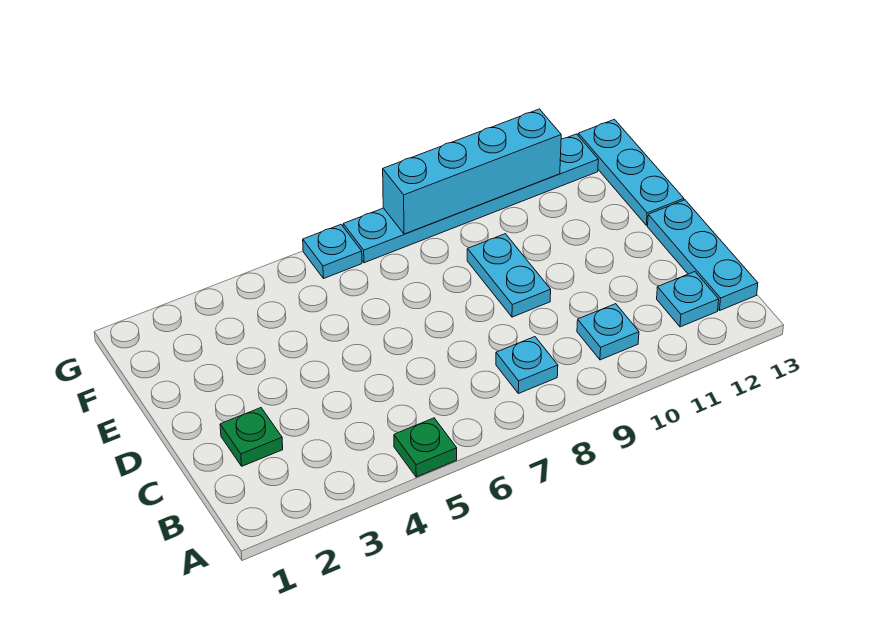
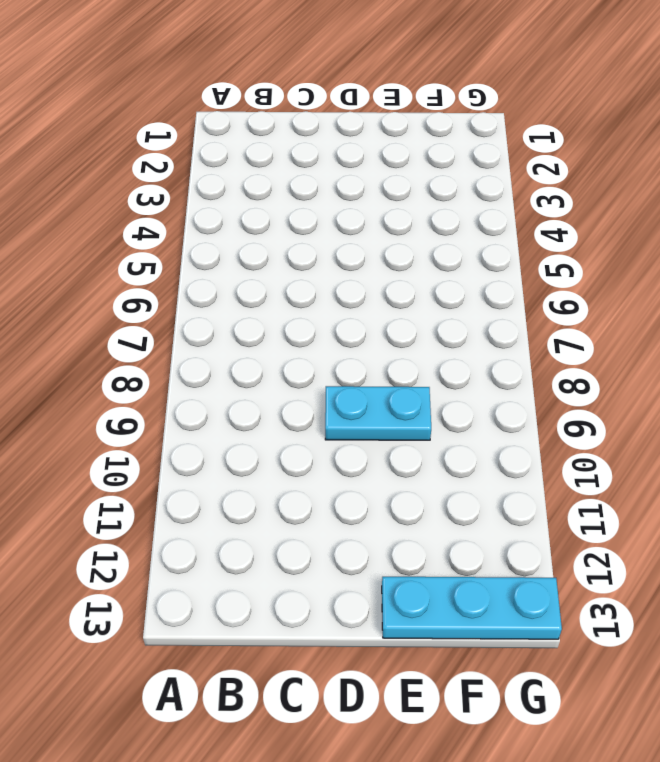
none -> green 1x1 plate [394,418,457,477]
none -> cyan 1x1 plate [496,337,558,394]

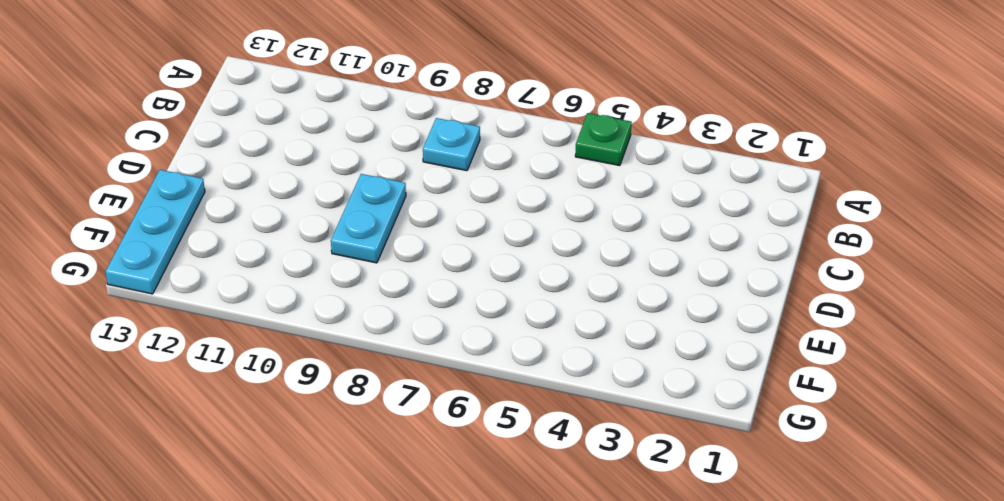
none -> cyan 1x1 plate [577,304,639,360]
none -> cyan 1x1 plate [657,272,719,327]

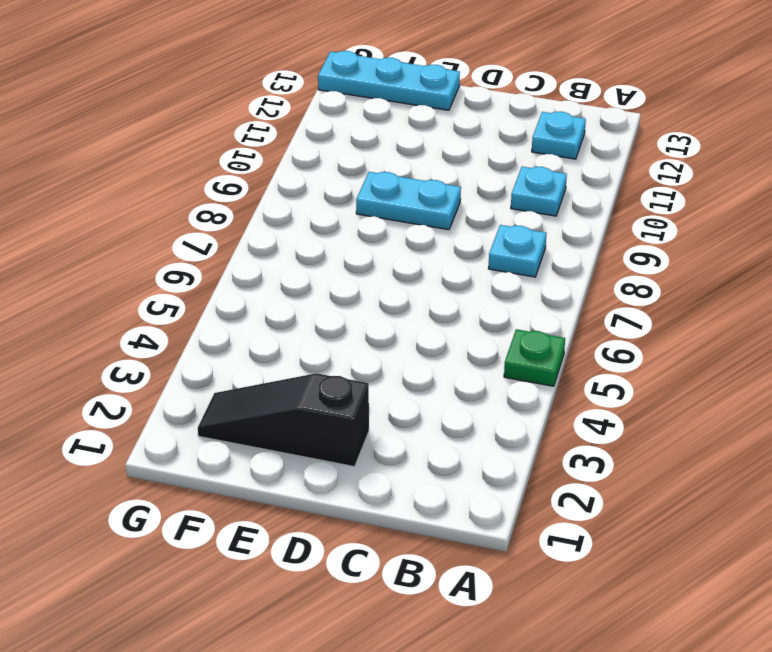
black 1x3 slope [198,373,369,467] -> none
none -> cyan 1x3 plate [648,200,758,310]
none -> green 1x1 plate [220,408,283,466]

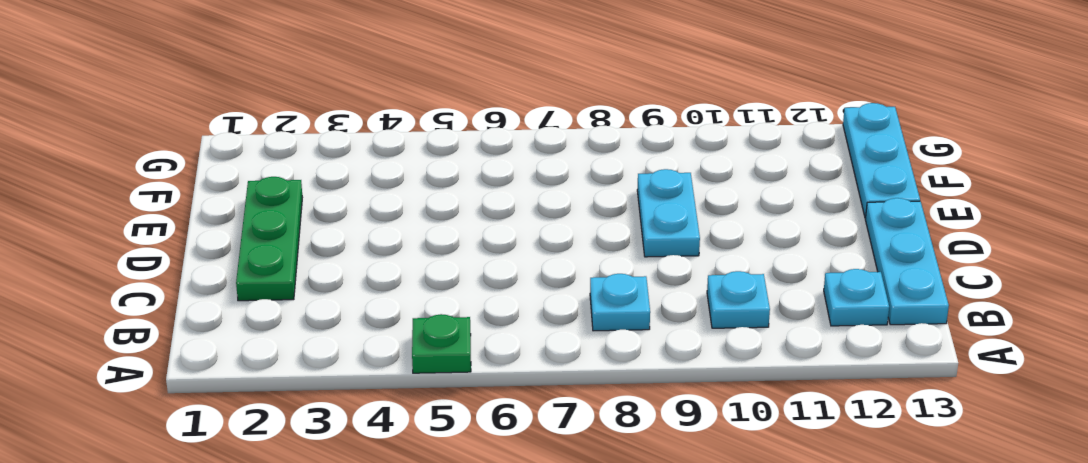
green 1x3 plate [236,177,302,301] -> green 1x1 plate [220,408,283,466]
none -> cyan 1x1 plate [303,225,362,279]
none -> cyan 1x6 plate [343,134,598,263]

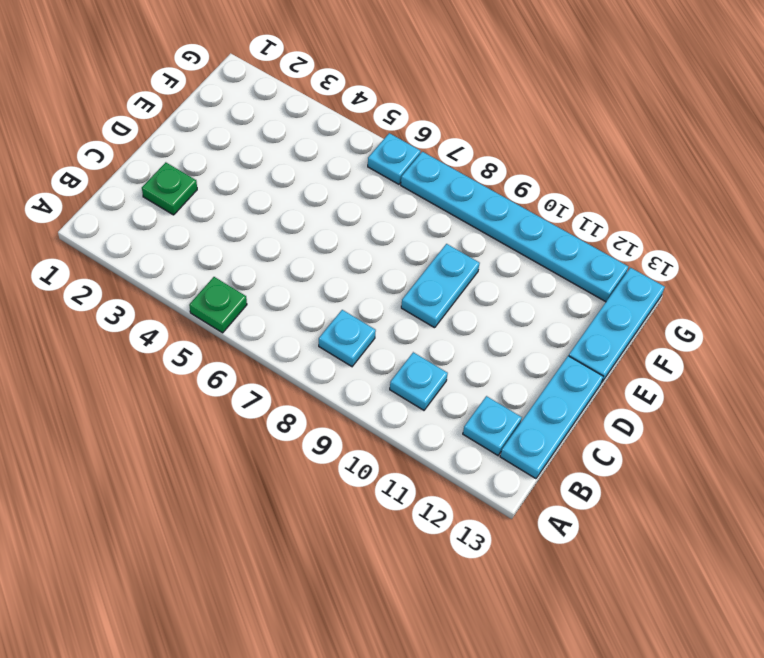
none -> cyan 1x4 brick [383,109,561,234]

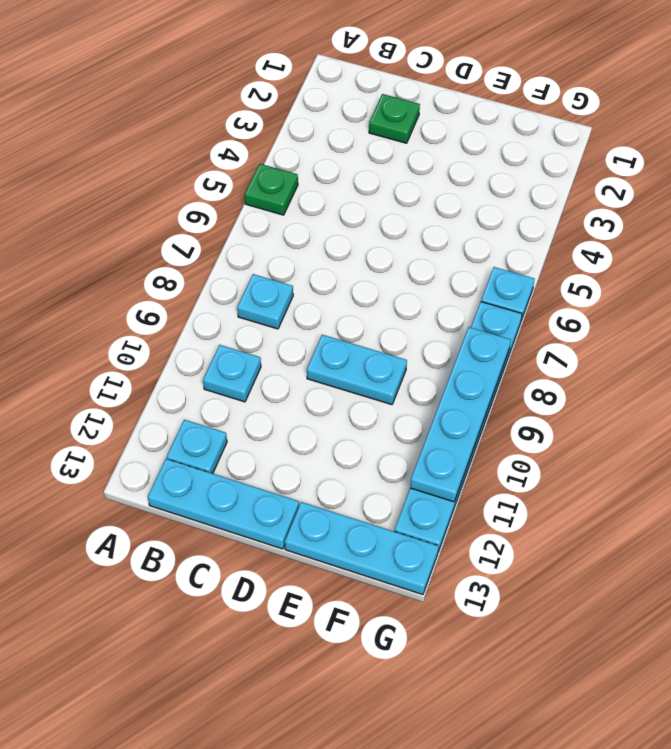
cyan 1x4 plate [410,327,511,502] -> cyan 1x4 brick [383,109,561,234]

